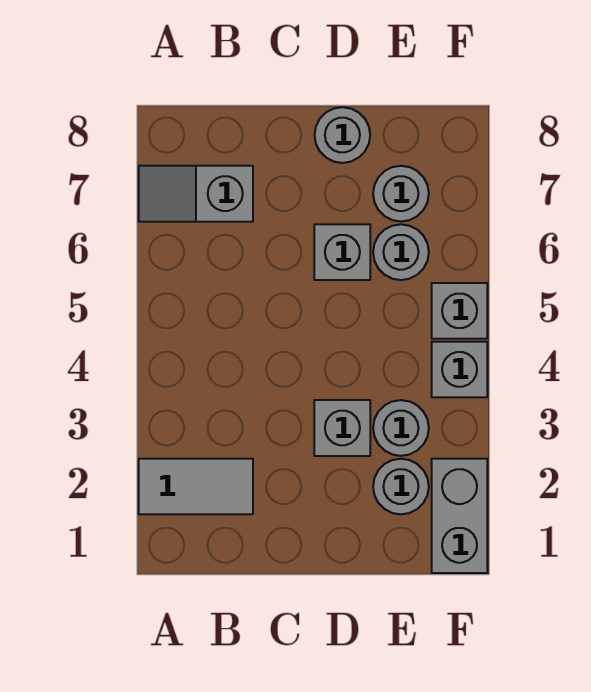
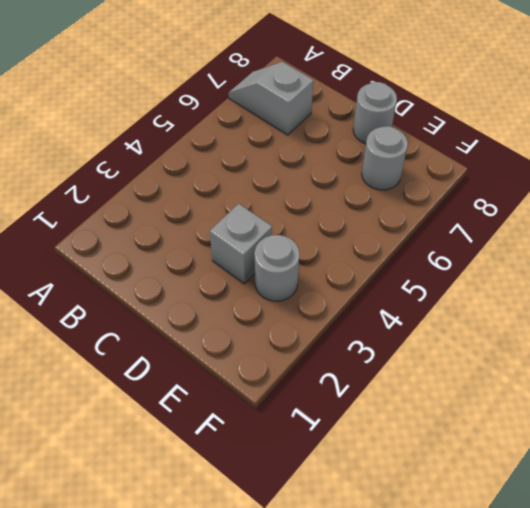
none -> grey 1x2 tile [139,459,253,514]
none -> grey 1x1 brick [314,224,370,280]
none -> grey 1x1 round brick [373,459,429,514]

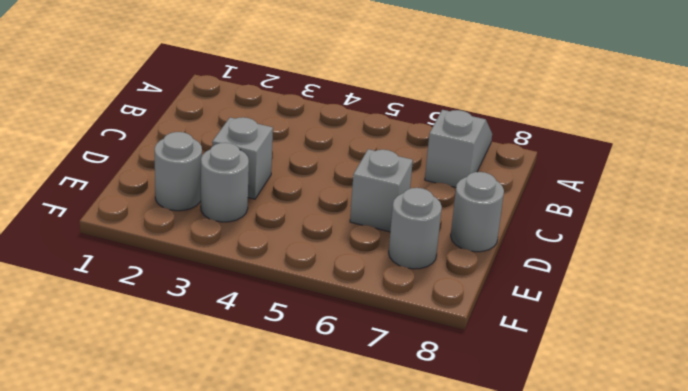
none -> grey 1x2 tile [139,459,253,514]
none -> grey 1x1 round brick [373,224,429,280]
none -> grey 1x2 brick [432,459,487,573]

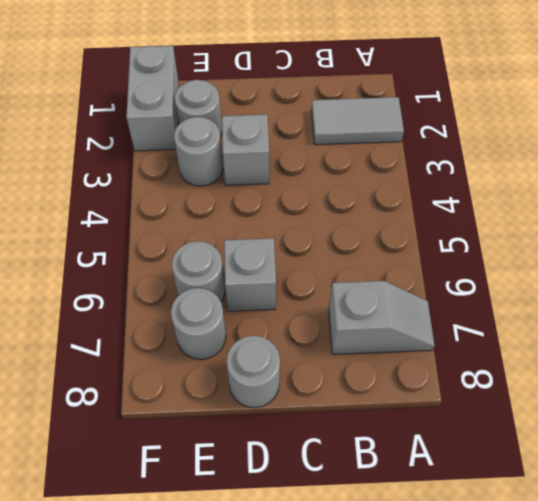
none -> grey 1x1 brick [432,342,487,397]
none -> grey 1x1 brick [432,283,487,339]

